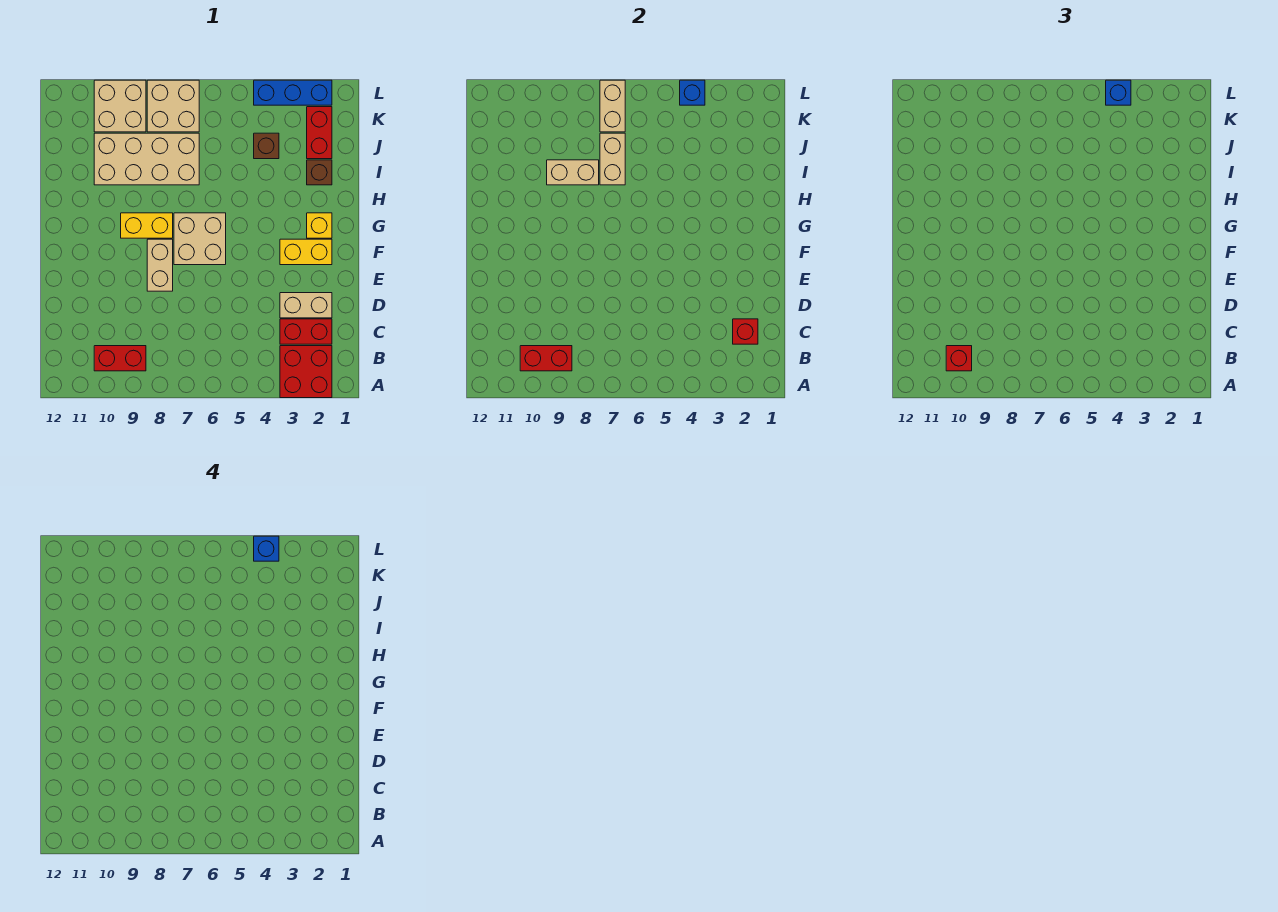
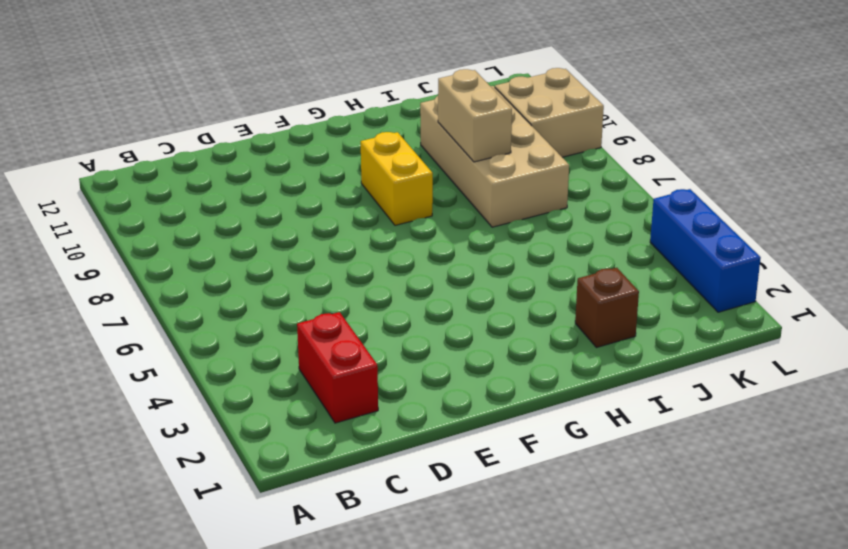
none -> red 2x2 brick [280,346,332,398]
none -> red 1x2 brick [94,346,146,371]
none -> tan 1x2 brick [280,293,332,318]

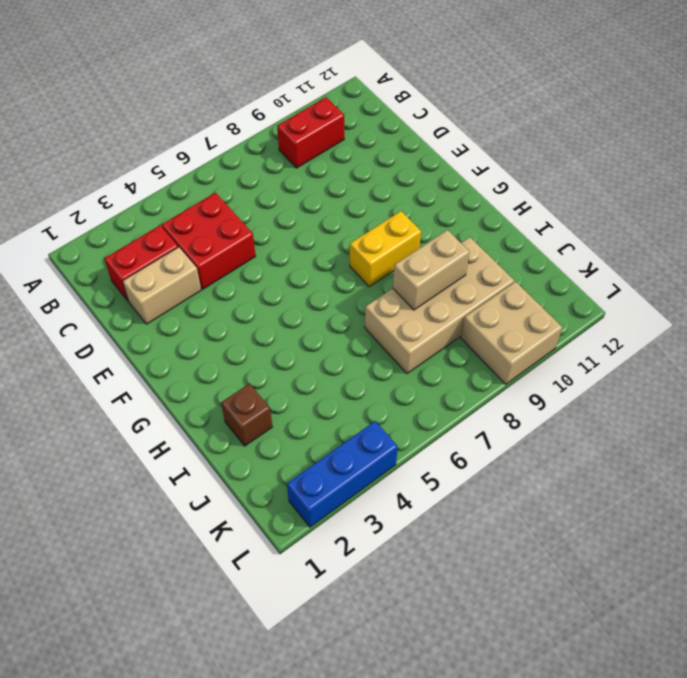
red 2x2 brick [162,193,256,289] -> red 2x2 brick moved to [280,346,332,398]
none -> tan 1x2 brick [147,239,173,291]
none -> yellow 1x2 brick [280,239,332,265]
none -> tan 2x2 brick [174,213,226,265]

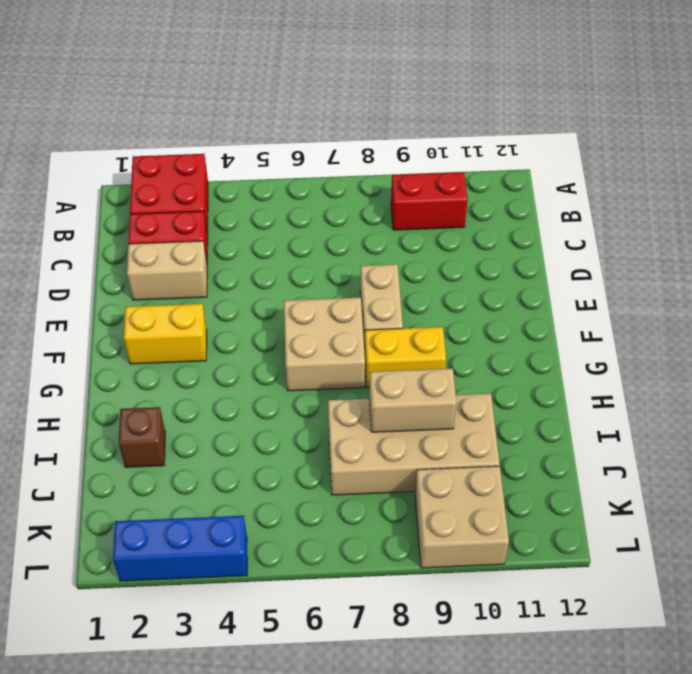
none -> yellow 1x1 brick [307,213,332,238]
none -> red 1x2 brick [307,107,332,159]
none -> brown 1x1 brick [254,133,279,159]

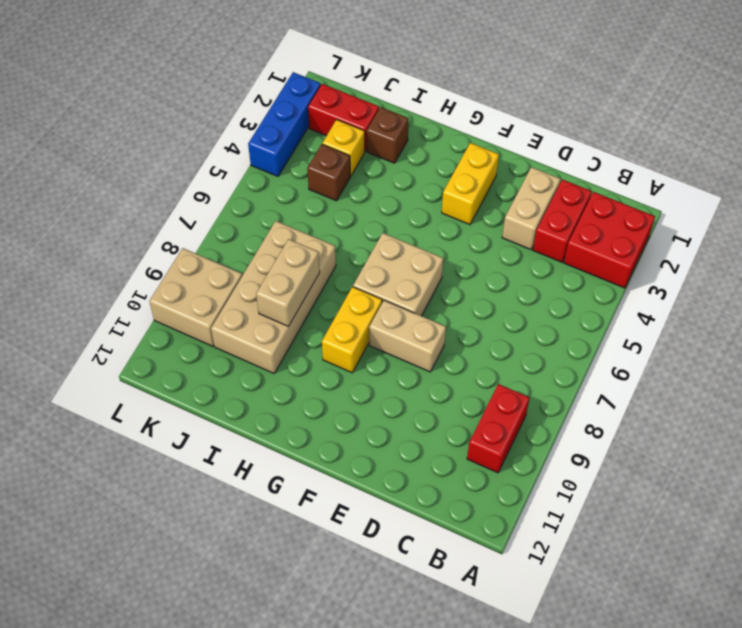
yellow 1x1 brick [322,120,365,176] -> yellow 1x1 brick moved to [307,213,332,238]
none -> tan 2x2 brick [147,80,199,132]
none -> red 1x2 brick [520,346,572,371]
none -> red 1x1 brick [733,319,758,344]

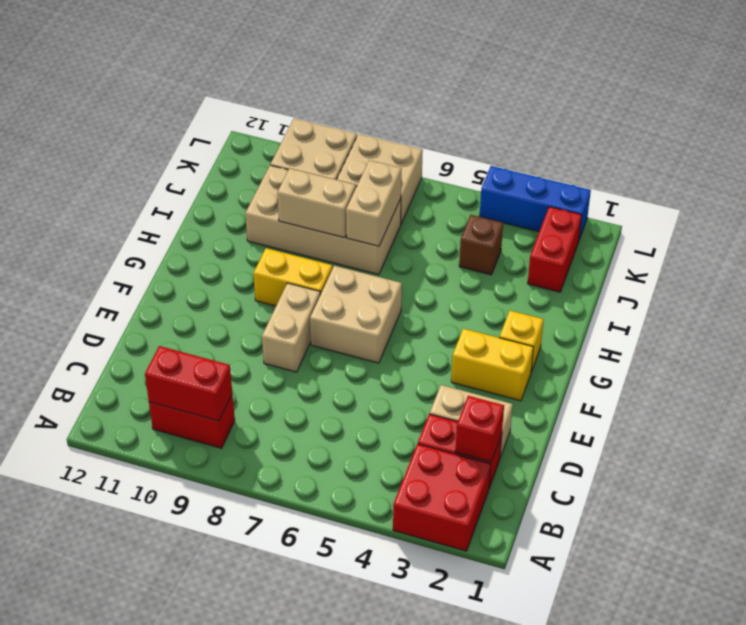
none -> brown 1x1 brick [307,160,332,185]
none -> tan 1x2 brick [600,80,625,132]
none -> blue 1x1 brick [680,80,705,105]

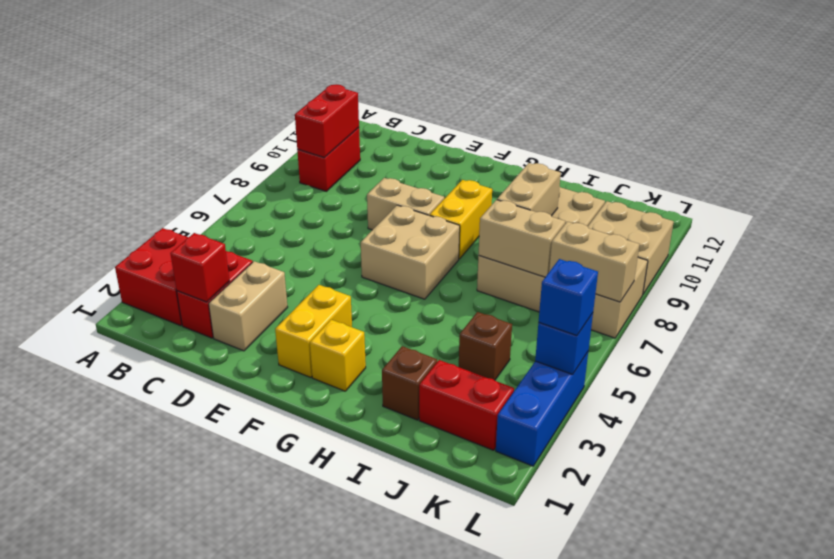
none -> red 1x1 brick [946,346,972,371]
none -> blue 1x1 brick [254,536,279,561]

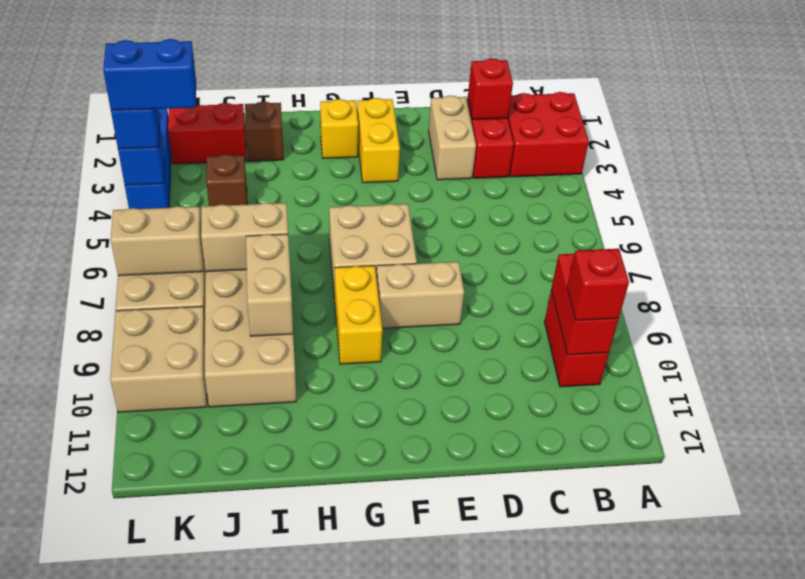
blue 1x2 brick [103,39,196,111] -> blue 1x1 brick [254,536,279,561]

